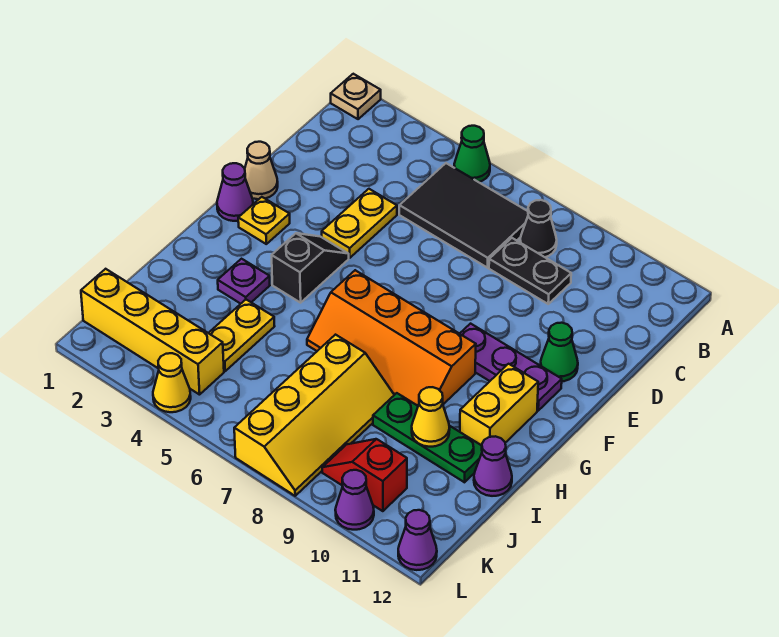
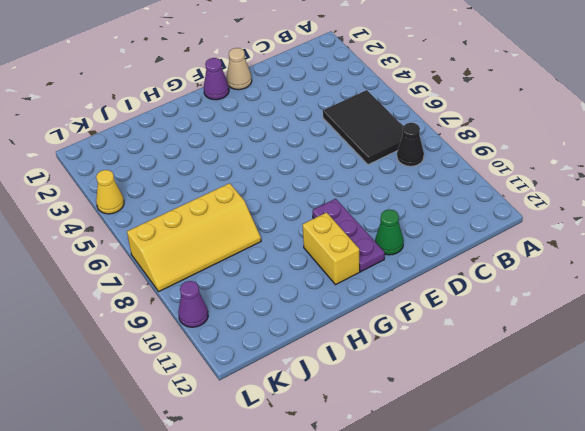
yellow 1x2 brick [303,212,360,285] -> yellow 1x2 brick turned to [460,364,538,445]
none -> tan 1x1 plate [331,74,381,119]
none -> green 1x1 cone [454,126,490,182]
none -> black 1x2 plate [489,238,571,304]

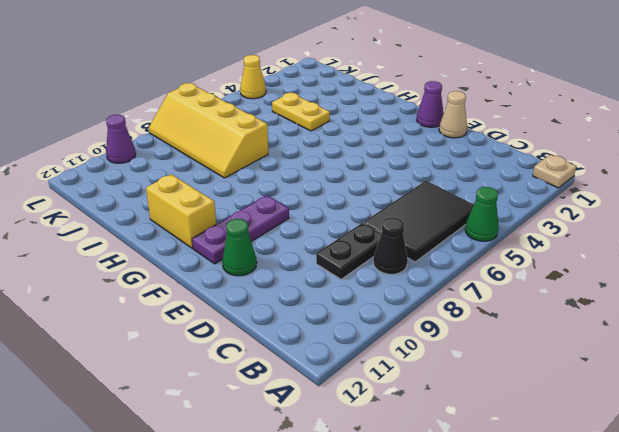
none -> yellow 1x2 plate [322,189,397,258]
none -> yellow 1x1 plate [238,197,290,244]
none -> black 1x2 slope [272,233,349,303]

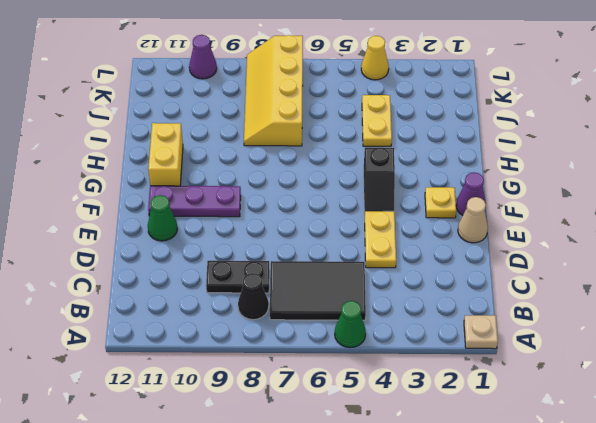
none -> orange 2x4 slope [307,270,476,406]
none -> purple 1x1 plate [218,259,270,304]
none -> green 1x3 plate [373,393,482,482]

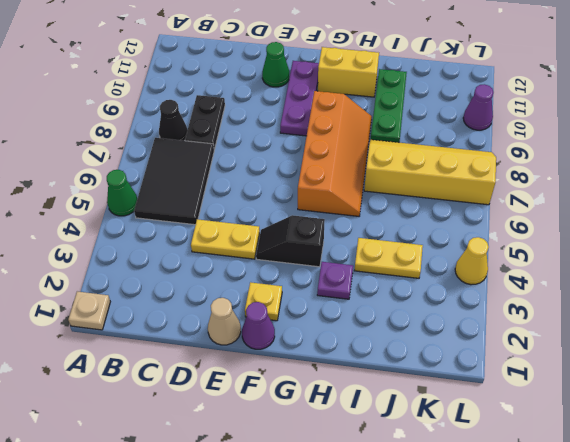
none -> purple 1x1 cone [474,436,512,496]
none -> yellow 1x4 brick [81,269,224,395]
none -> red 1x2 slope [322,439,407,511]

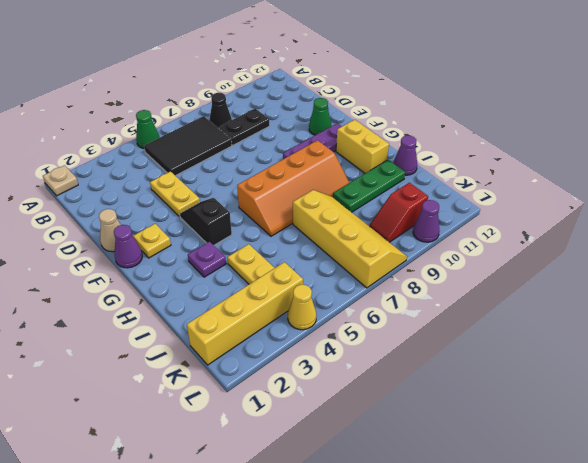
none -> purple 1x1 cone [398,510,437,570]
none -> yellow 1x1 cone [412,387,450,447]

